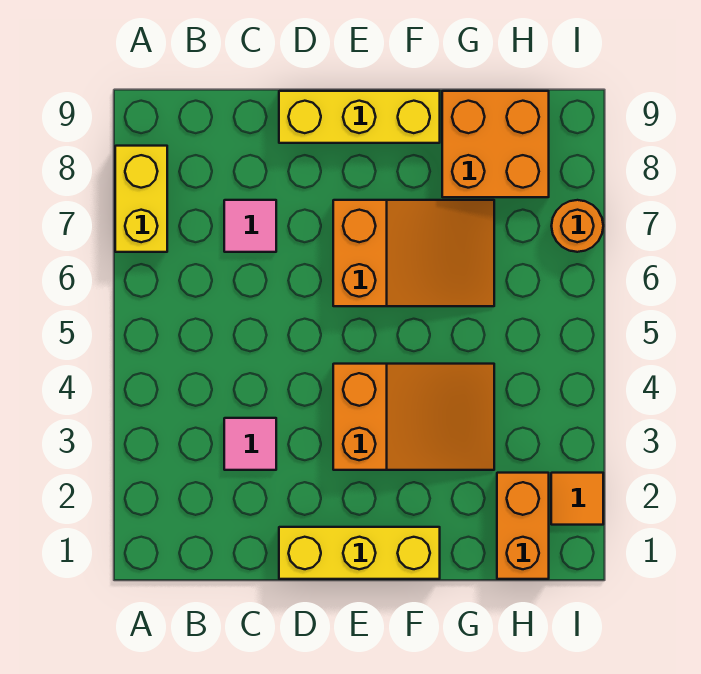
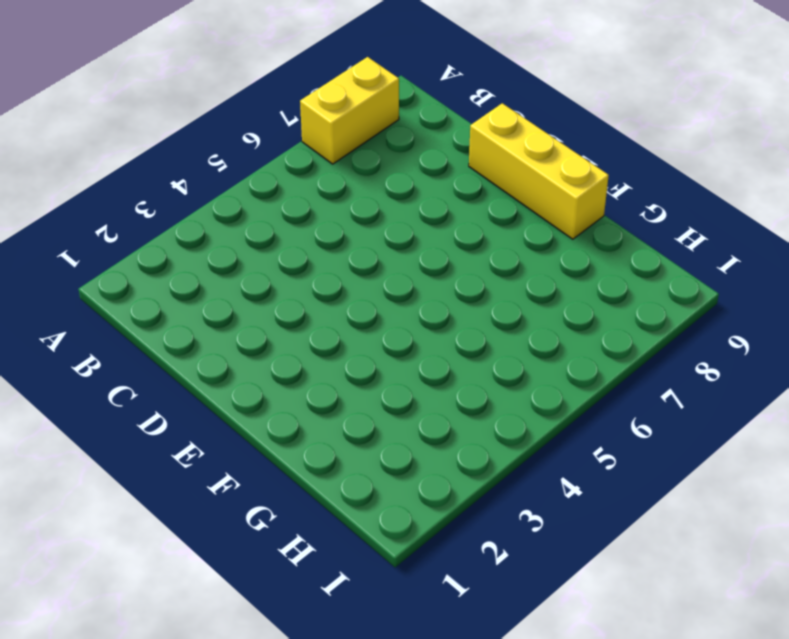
none -> pink 1x1 tile [224,418,276,470]
none -> pink 1x1 tile [224,200,276,252]

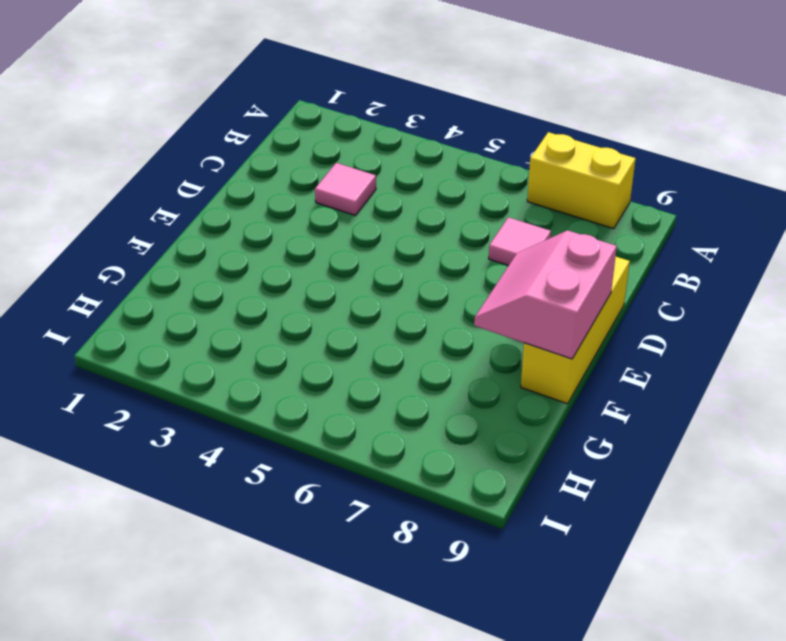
pink 2x2 slope [474,230,617,359] -> none
none -> yellow 1x3 brick [279,527,440,579]
none -> orange 2x3 slope [333,364,494,470]

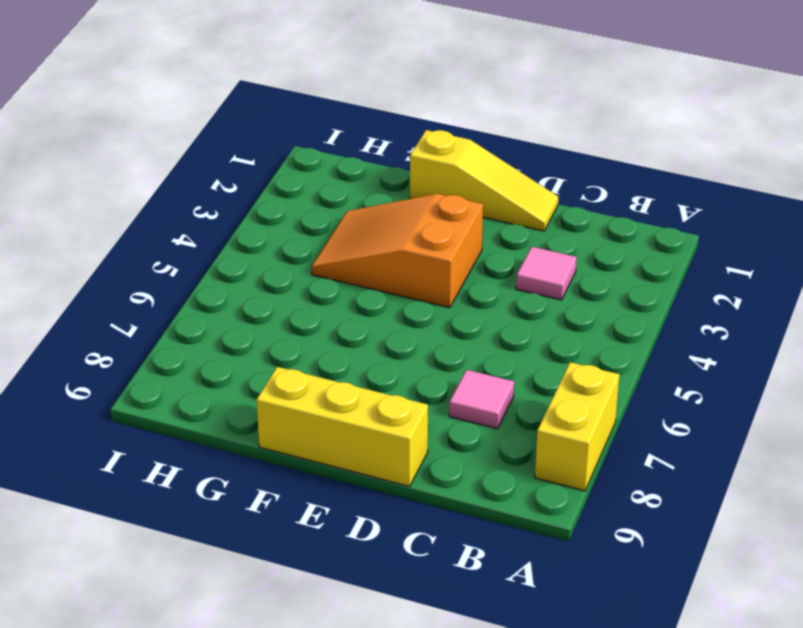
yellow 1x3 slope [410,130,558,231] -> yellow 1x3 brick [279,527,440,579]
none -> orange 2x3 slope [333,200,494,306]
none -> orange 2x2 brick [442,91,549,197]

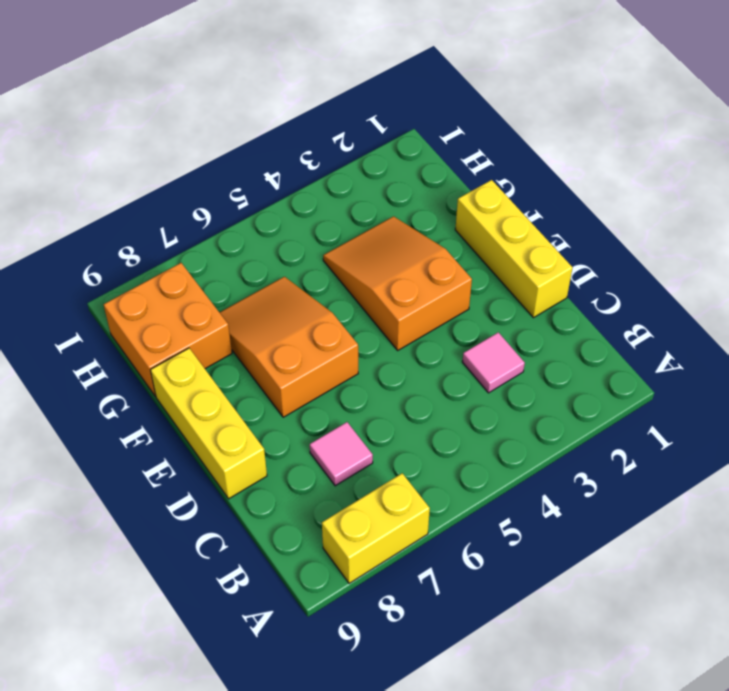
none -> orange 1x2 brick [497,473,549,579]
none -> orange 1x1 tile [551,473,603,525]

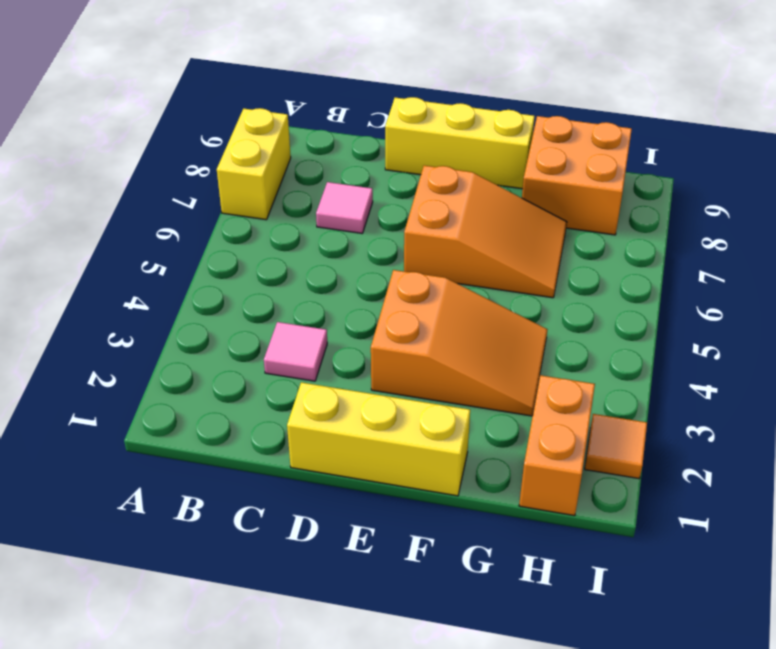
none -> orange 1x1 round brick [552,200,603,252]

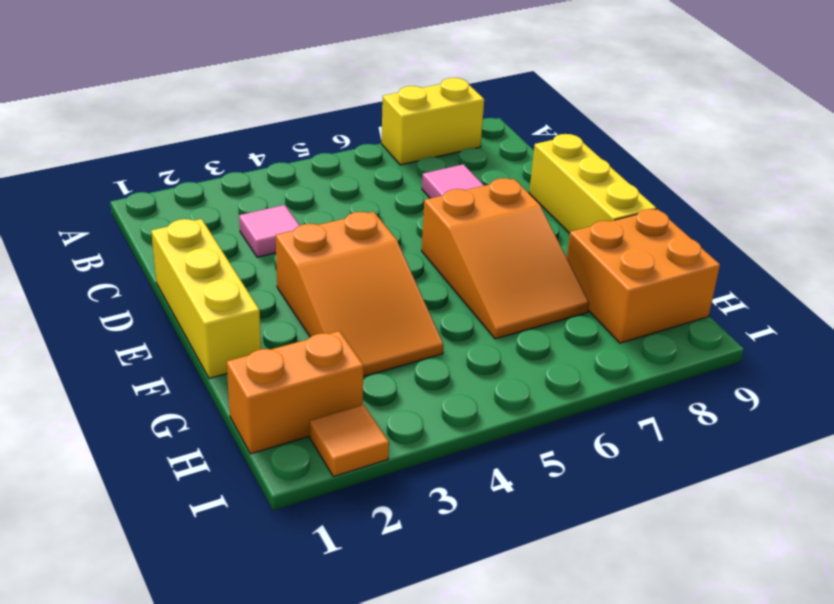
none -> orange 1x1 round brick [552,200,603,252]

